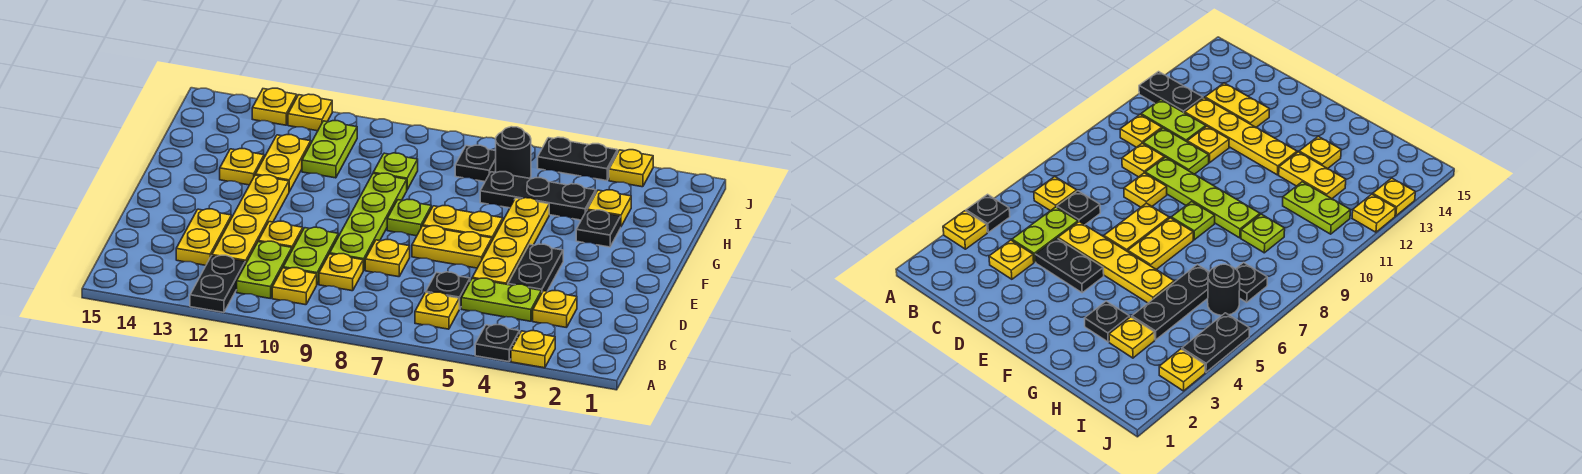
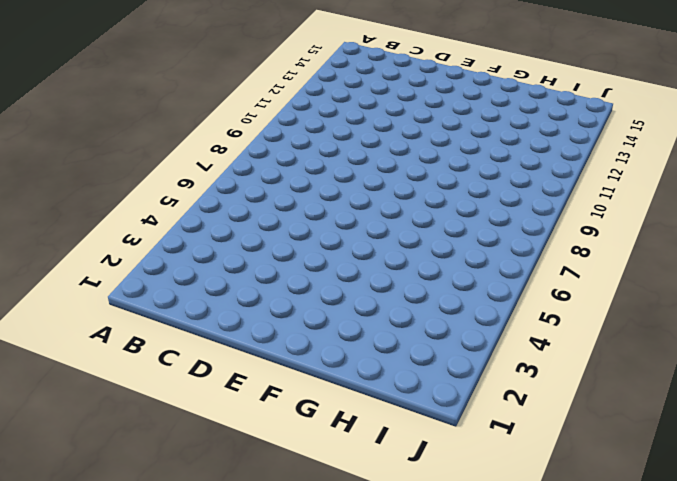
none -> yellow 1x1 plate [511,331,555,368]
none -> black 1x1 plate [475,324,520,362]
none -> black 1x2 plate [190,255,245,312]
none -> yellow 1x1 plate [415,292,459,329]

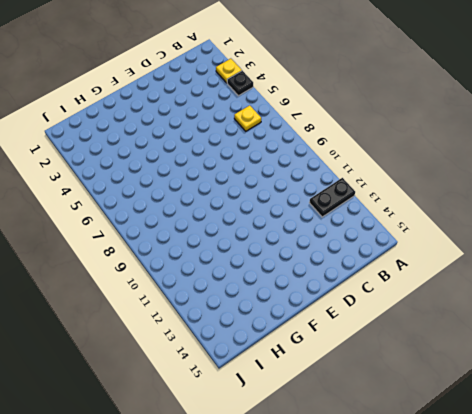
none -> yellow 1x1 plate [272,268,317,305]
none -> lime 1x2 plate [237,241,292,299]
none -> yellow 1x1 plate [533,291,577,328]
none -> lime 1x2 plate [461,278,541,321]

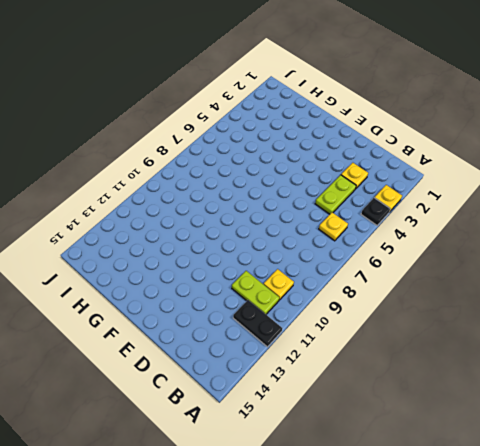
none -> black 1x1 plate [426,272,470,309]
none -> yellow 1x1 plate [319,254,363,291]
none -> lime 1x2 plate [283,227,338,284]
none -> yellow 1x4 plate [212,175,289,264]

